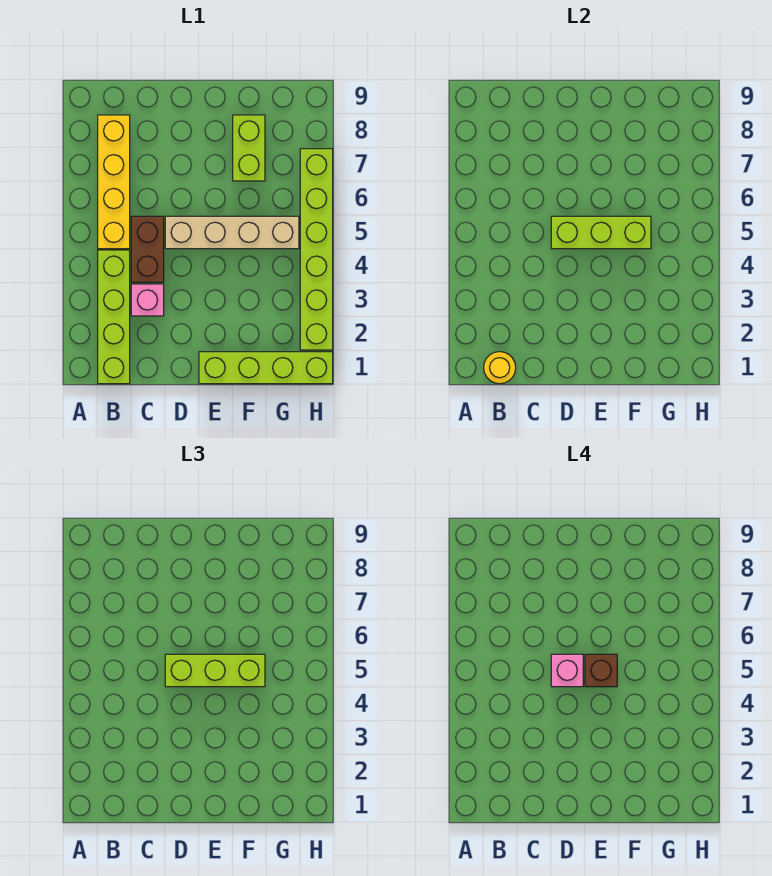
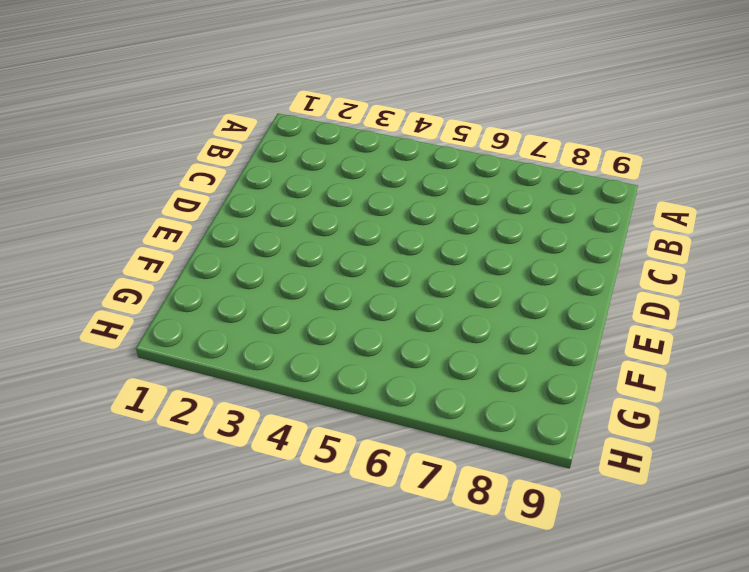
none -> lime 1x4 brick [98,250,130,384]
none -> yellow 1x4 brick [98,115,130,249]
none -> pink 1x1 brick [131,284,164,316]

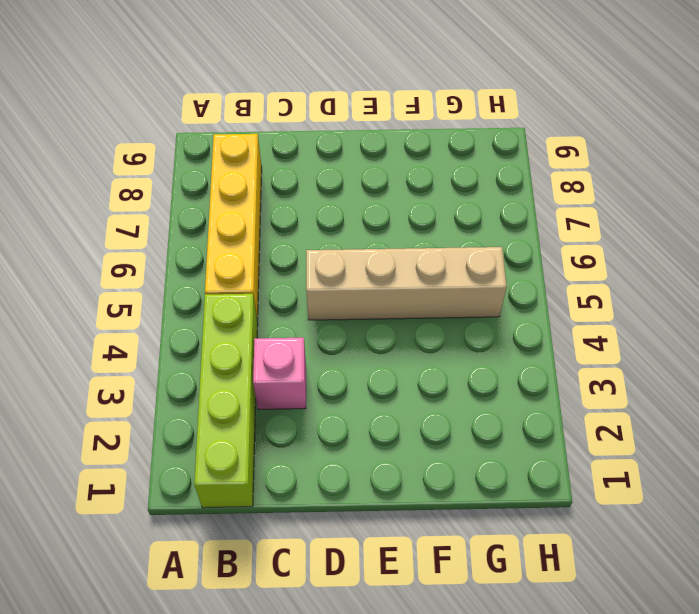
none -> brown 1x2 brick [131,216,164,282]
none -> lime 1x4 brick [199,352,333,384]
none -> lime 1x2 brick [233,115,265,181]

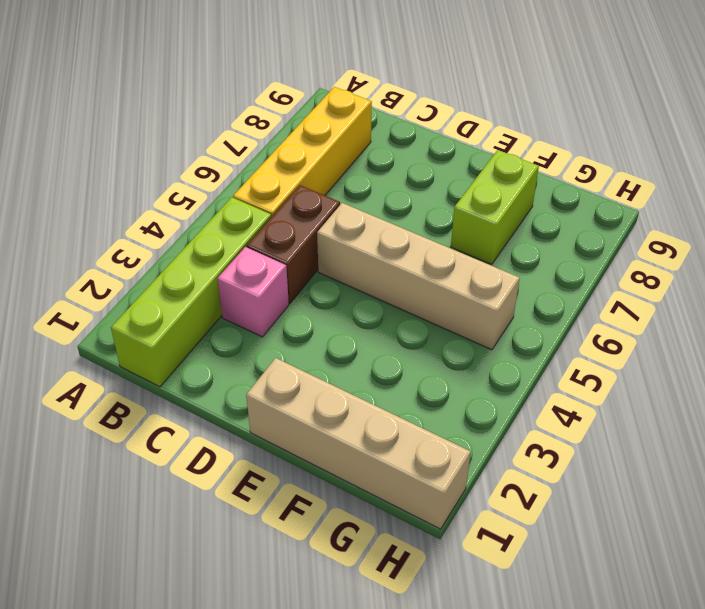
tan 1x4 brick [246,358,471,529] -> lime 1x4 brick [199,352,333,384]
none -> lime 1x6 brick [300,149,333,350]
none -> yellow 1x1 round brick [484,352,516,384]
none -> lime 1x3 brick [551,216,651,249]

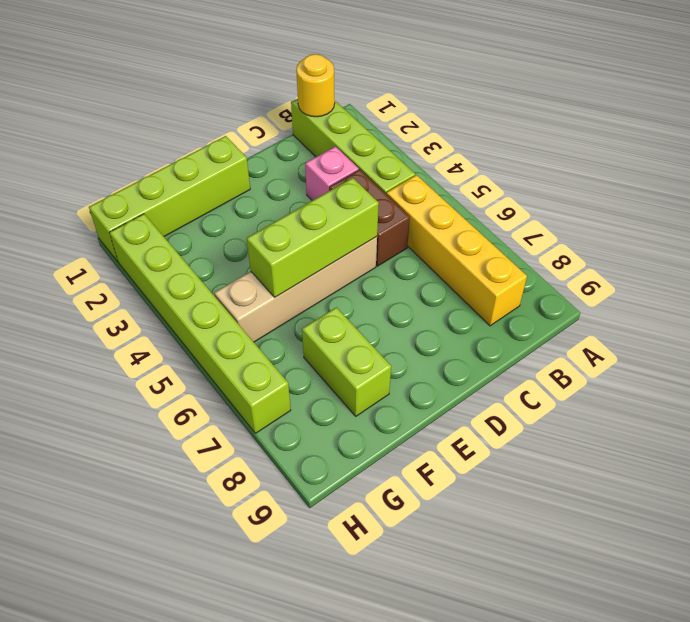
none -> lime 1x3 brick [165,654,265,687]
none -> pink 1x1 brick [551,654,583,687]
none -> brown 1x1 brick [585,654,617,687]

